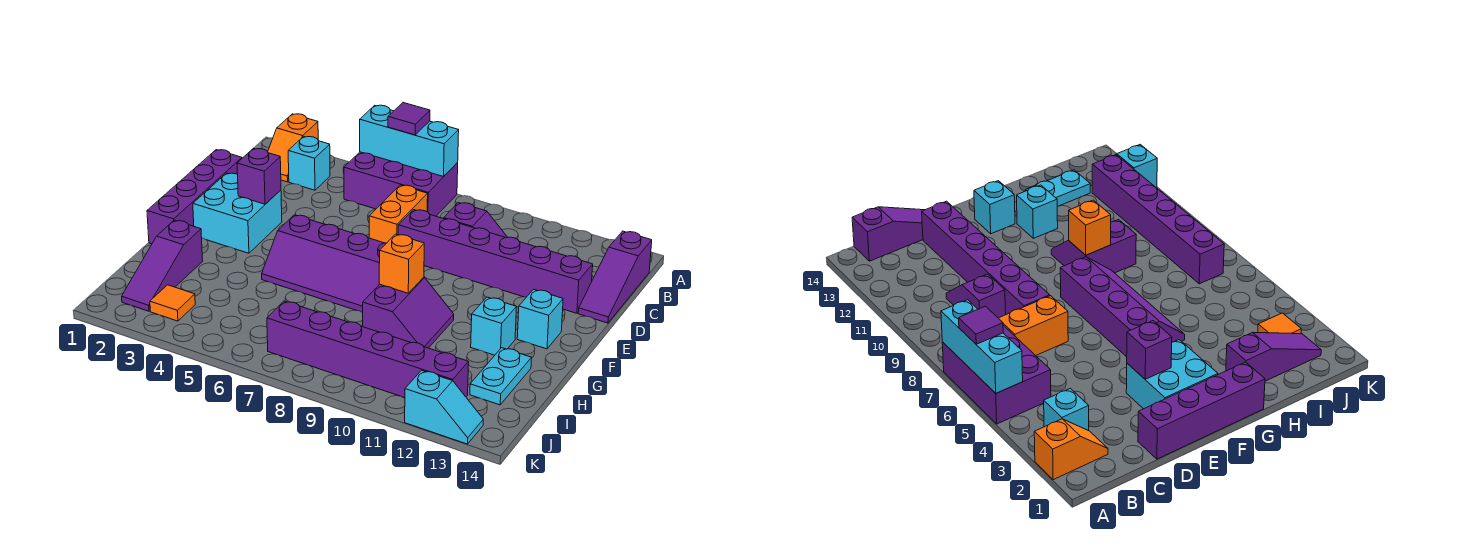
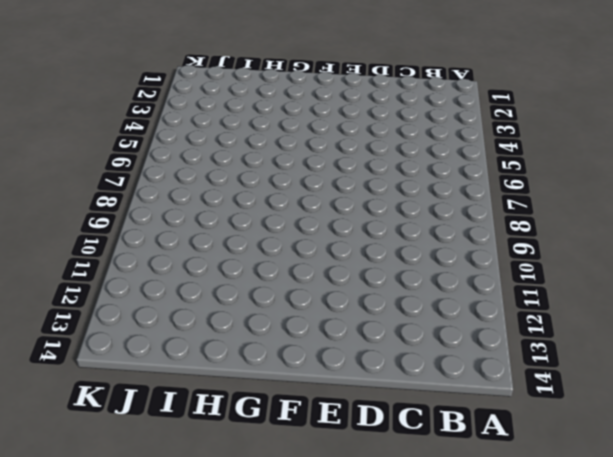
none -> orange 1x2 slope [268,114,318,182]
none -> purple 2x3 brick [344,152,458,216]
none -> cyan 1x1 brick [288,136,330,190]

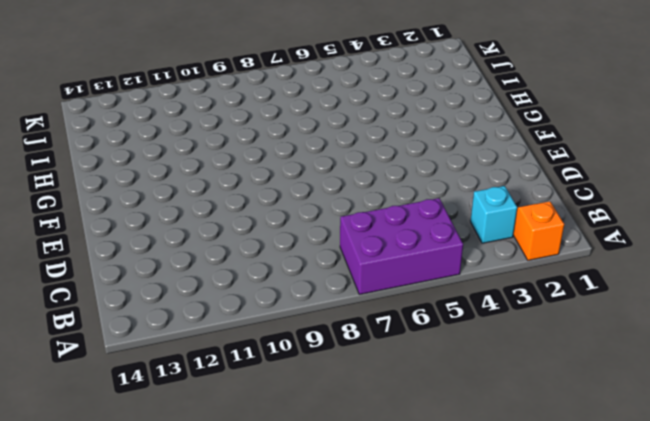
none -> purple 1x3 slope [578,231,652,323]
none -> orange 1x2 brick [369,185,428,243]
none -> purple 1x2 slope [444,203,507,238]

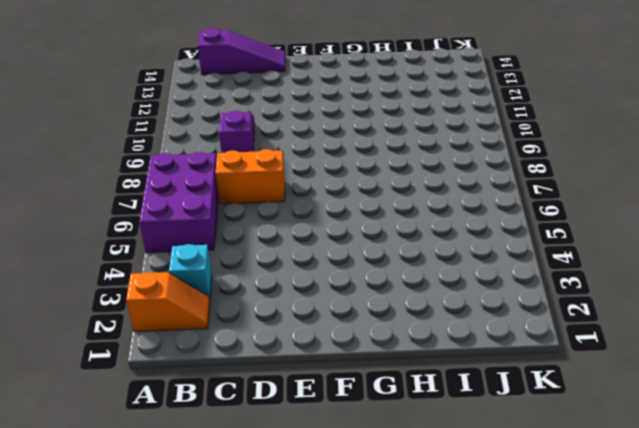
none -> purple 1x4 brick [147,150,242,244]
none -> purple 1x6 brick [398,210,593,313]
none -> cyan 2x2 brick [193,173,282,253]

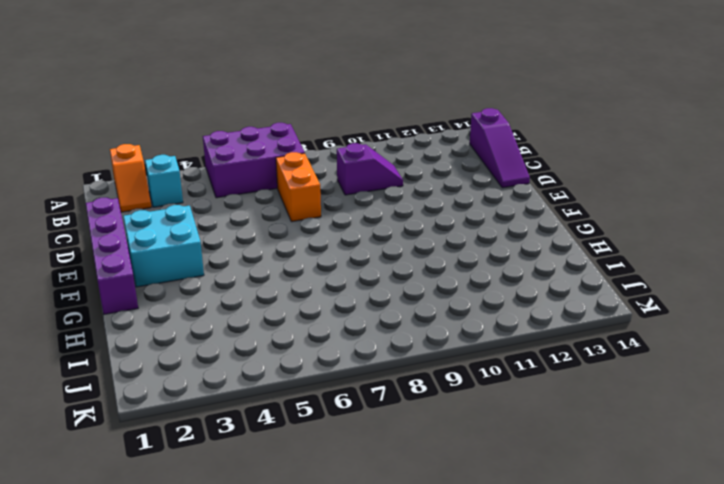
none -> purple 1x6 brick [398,210,593,313]
none -> purple 2x4 slope [262,215,386,312]
none -> cyan 1x1 brick [517,289,563,349]

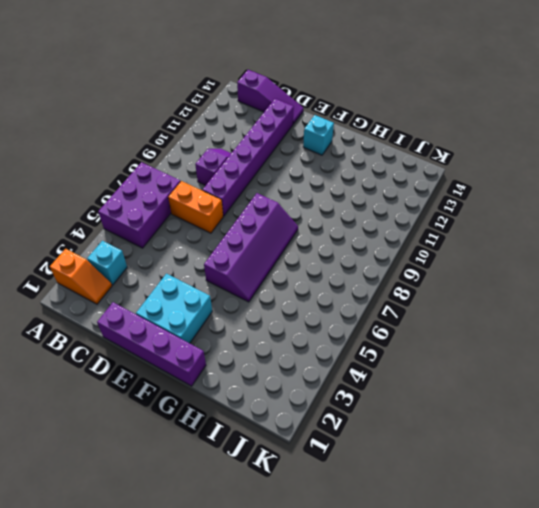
none -> purple 2x2 slope [362,277,454,348]
none -> cyan 1x1 brick [471,297,516,355]
none -> purple 1x3 slope [122,220,203,311]

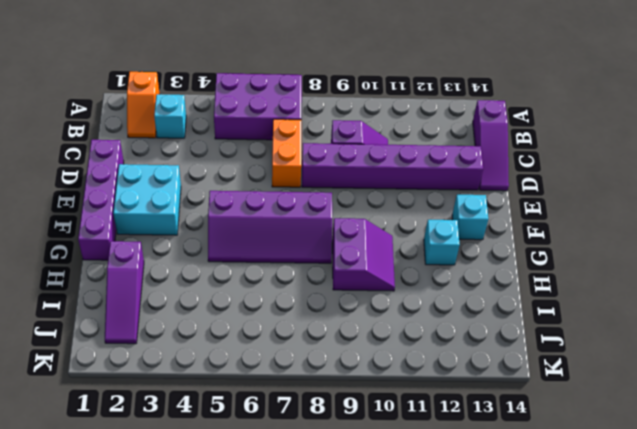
none -> cyan 1x2 plate [470,348,532,405]
none -> orange 1x1 tile [150,285,195,321]
none -> purple 1x6 brick [267,301,469,398]

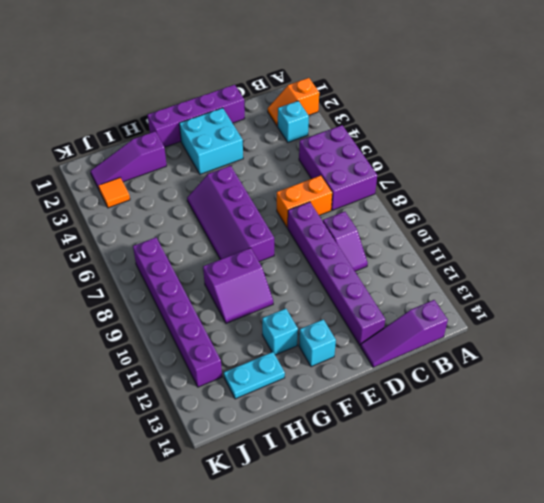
none -> cyan 1x2 slope [405,370,483,444]
none -> cyan 1x3 brick [360,105,459,177]
none -> purple 1x1 brick [237,148,281,204]

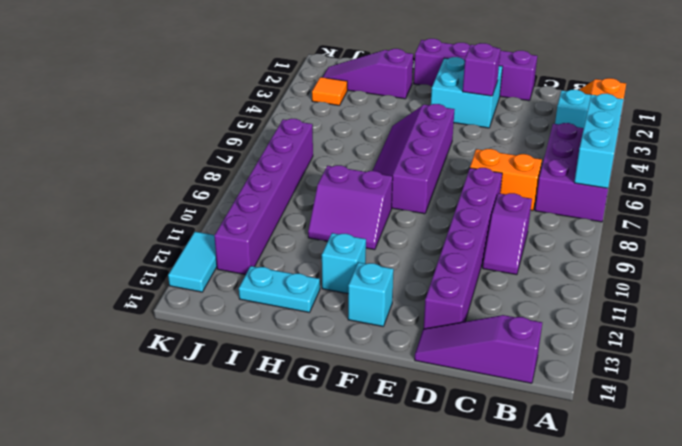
cyan 1x2 tile [168,232,217,292] -> cyan 1x2 slope [405,370,483,444]
none -> orange 1x1 brick [379,234,424,293]
none -> purple 1x1 tile [388,103,430,135]

